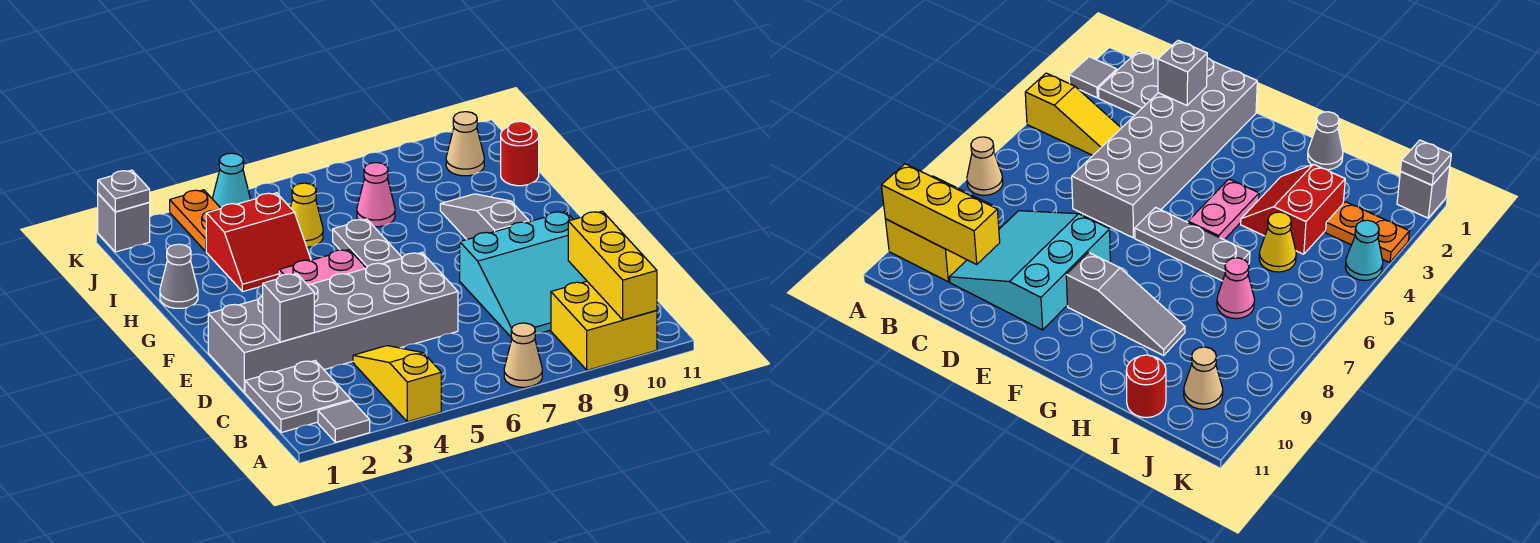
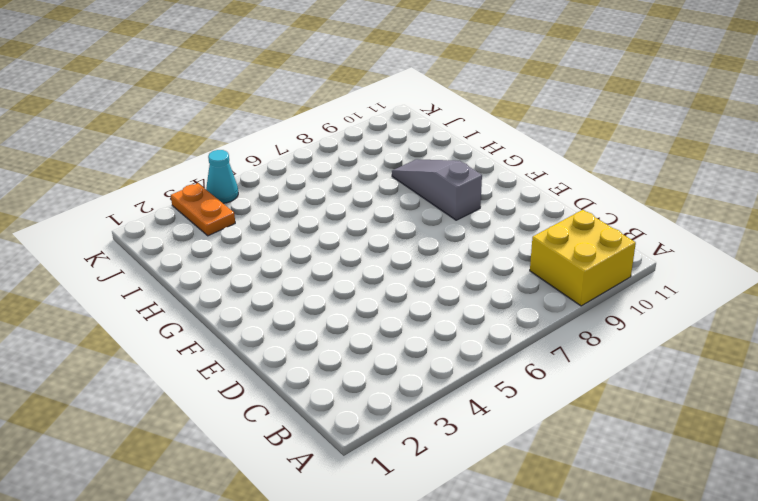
none -> grey 1x1 tile [318,401,370,442]
none -> yellow 1x3 slope [353,346,441,422]
none -> tan 1x1 cone [504,323,542,387]

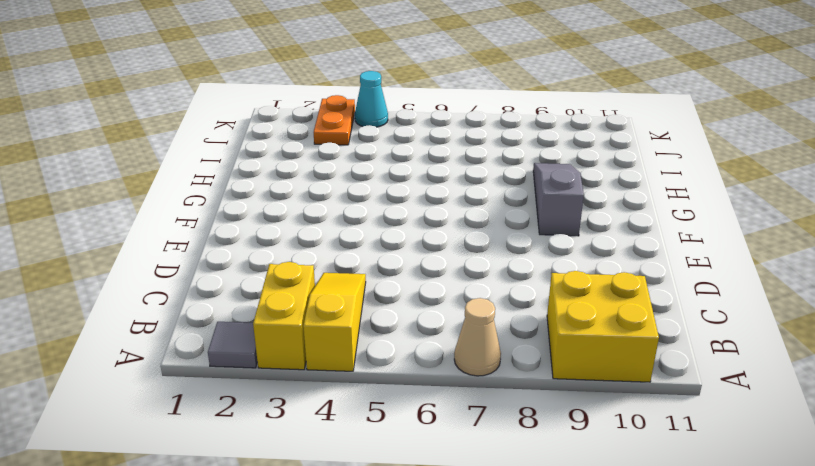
yellow 1x2 brick [253,262,315,370] -> none
none -> grey 2x2 plate [245,361,351,433]
none -> cyan 3x3 slope [460,211,586,337]
none -> grey 2x6 brick [208,253,458,392]

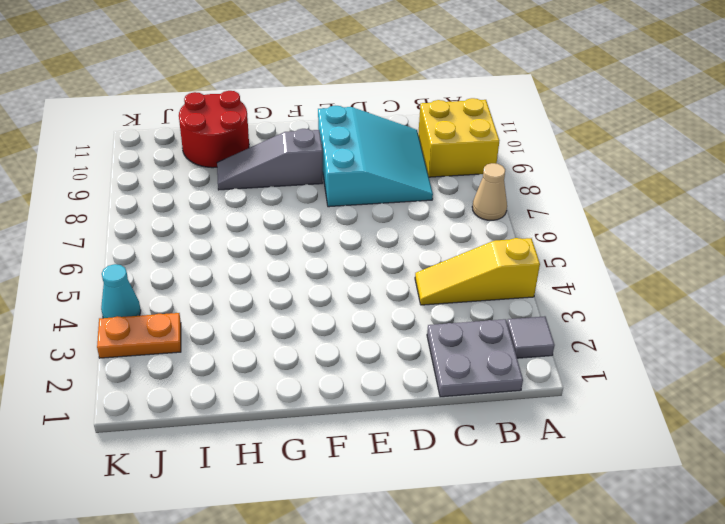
red 2x2 round brick [179,91,249,168] -> red 1x1 round brick [501,121,539,186]
none -> grey 2x6 brick [208,253,458,392]
none -> grey 1x3 plate [333,219,402,268]
none -> pink 1x2 plate [279,250,366,284]

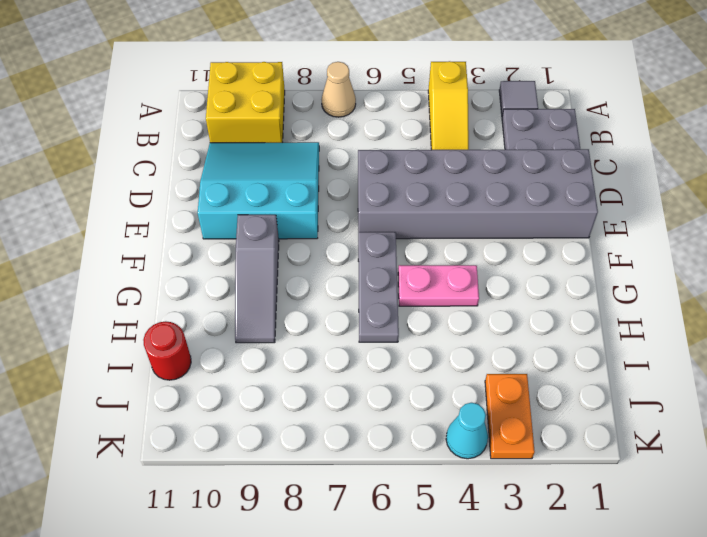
none -> grey 1x1 cone [160,244,198,308]
none -> red 2x2 slope [206,193,311,292]
none -> yellow 1x1 cone [290,183,323,247]

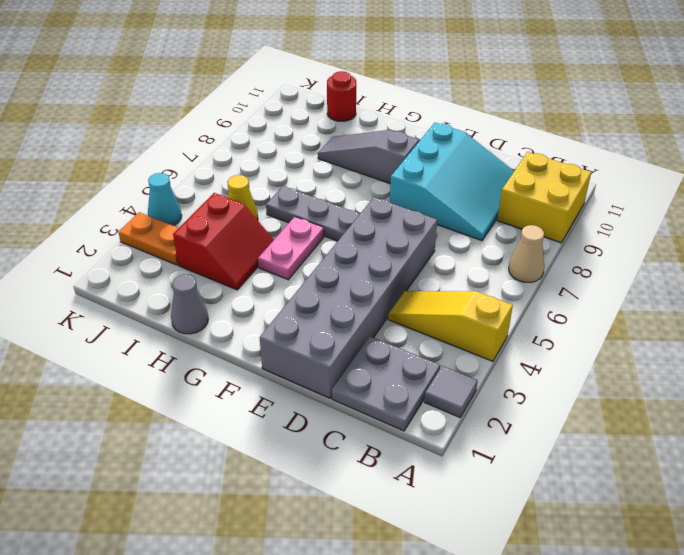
none -> pink 1x1 cone [357,163,395,227]
none -> tan 1x1 cone [446,112,484,176]
none -> grey 1x1 brick [98,194,150,252]

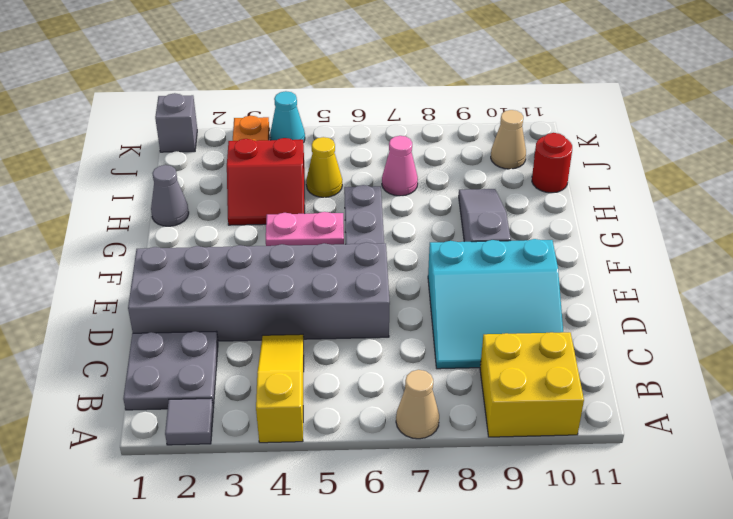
none -> yellow 1x3 brick [568,211,657,320]
none -> grey 1x1 brick [263,274,314,342]
none -> grey 1x1 plate [98,170,150,212]

